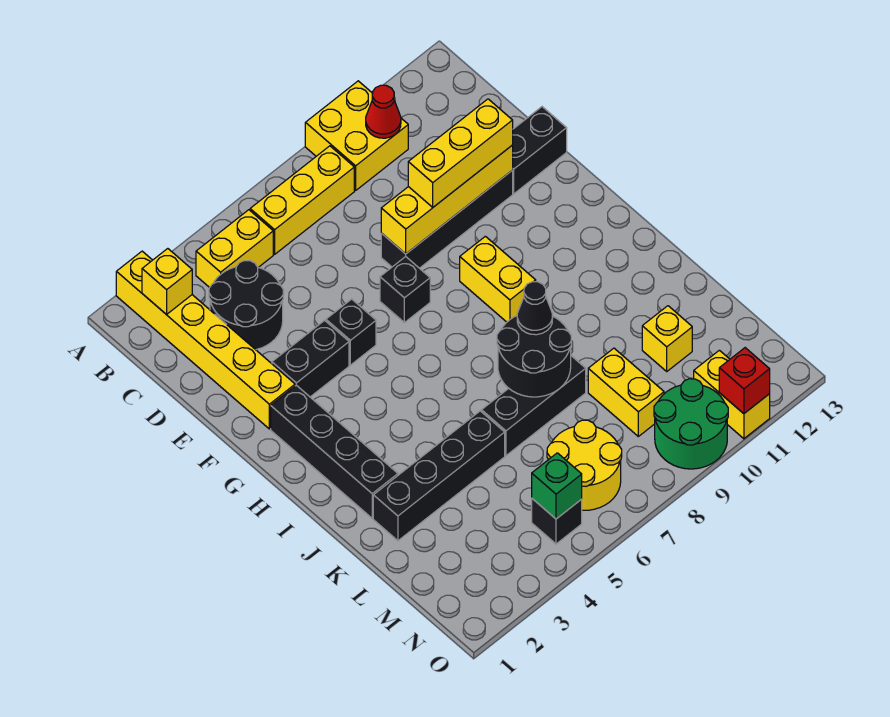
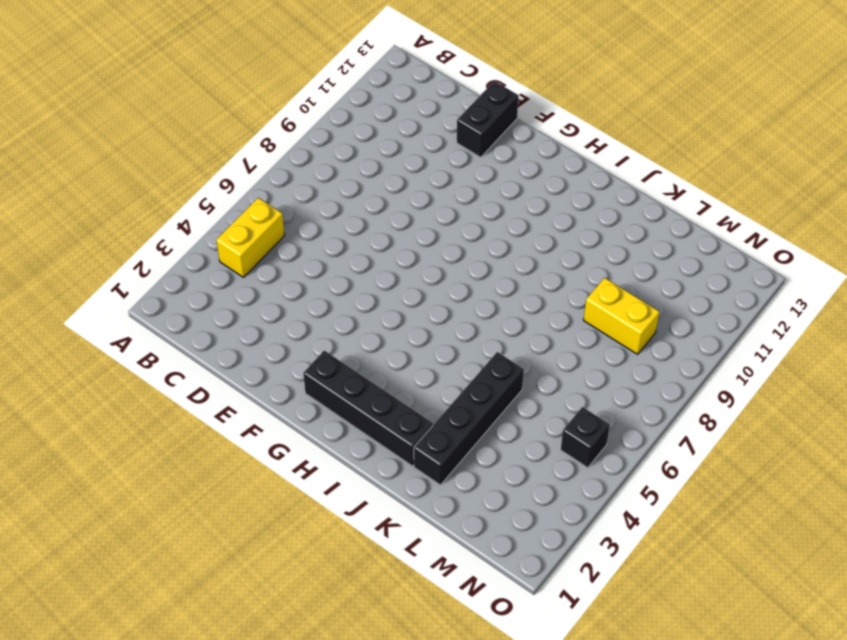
none -> yellow 1x6 brick [116,251,295,429]
none -> yellow 2x2 brick [305,81,408,190]
none -> yellow 1x3 brick [250,146,354,254]

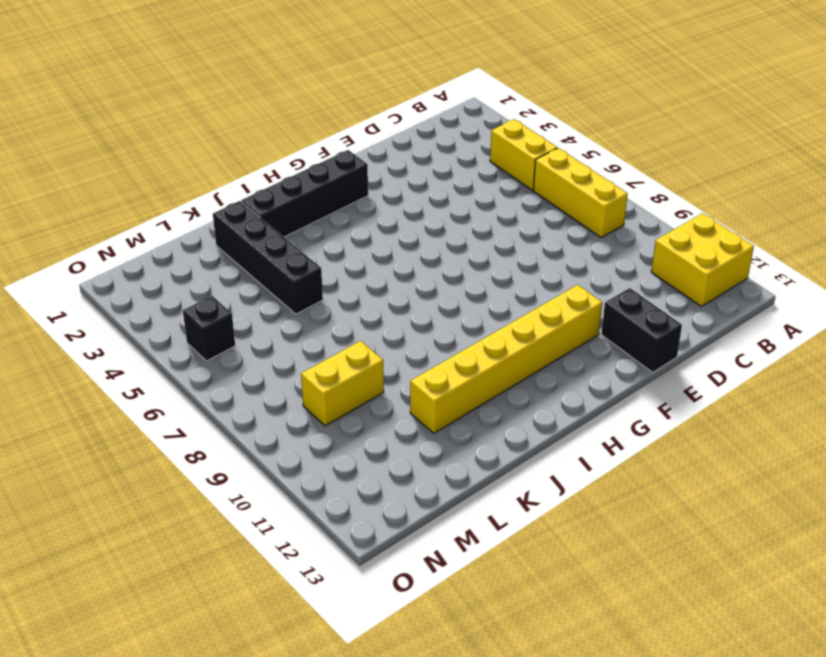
yellow 2x2 brick [651,213,754,306] -> yellow 2x2 brick moved to [305,81,408,190]
yellow 1x6 brick [410,285,602,433] -> yellow 1x6 brick moved to [116,251,295,429]
none -> black 2x2 round brick [209,261,284,350]
none -> black 1x4 brick [381,171,513,268]
none -> black 1x2 brick [272,320,349,397]

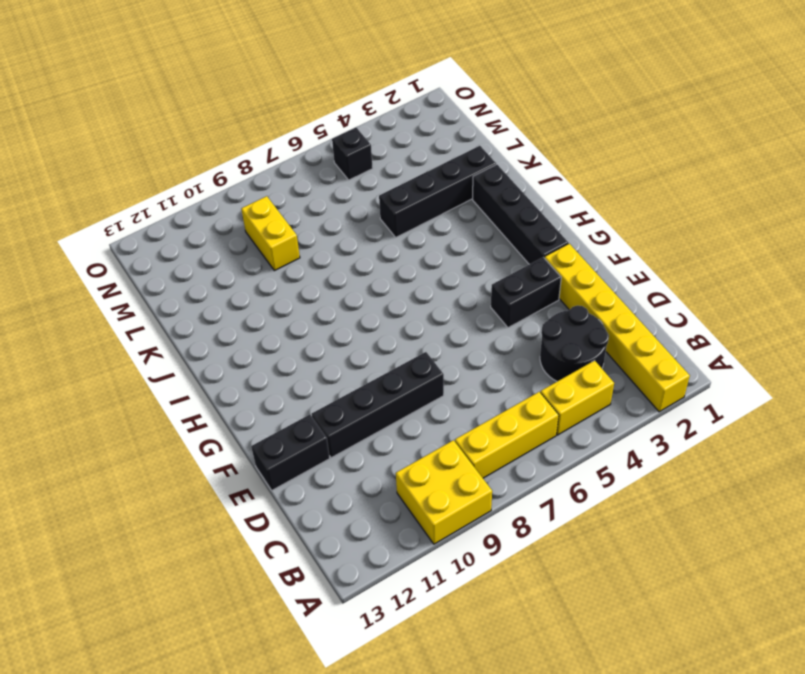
none -> black 1x1 brick [326,299,376,365]
none -> black 1x1 brick [380,257,430,323]
none -> yellow 1x2 brick [460,236,536,322]

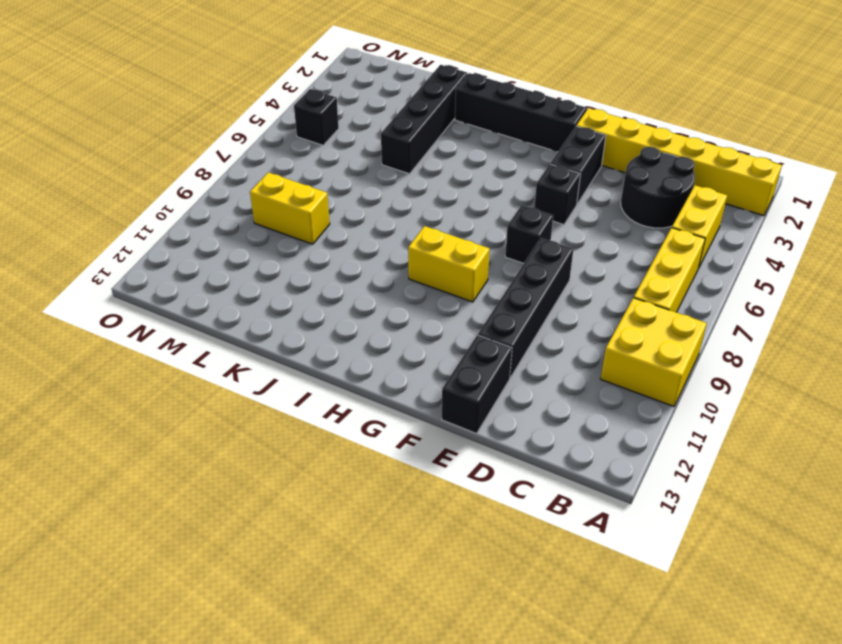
none -> black 1x3 brick [482,356,586,455]
none -> yellow 1x1 brick [642,306,692,371]
none -> yellow 2x2 round brick [547,420,622,510]

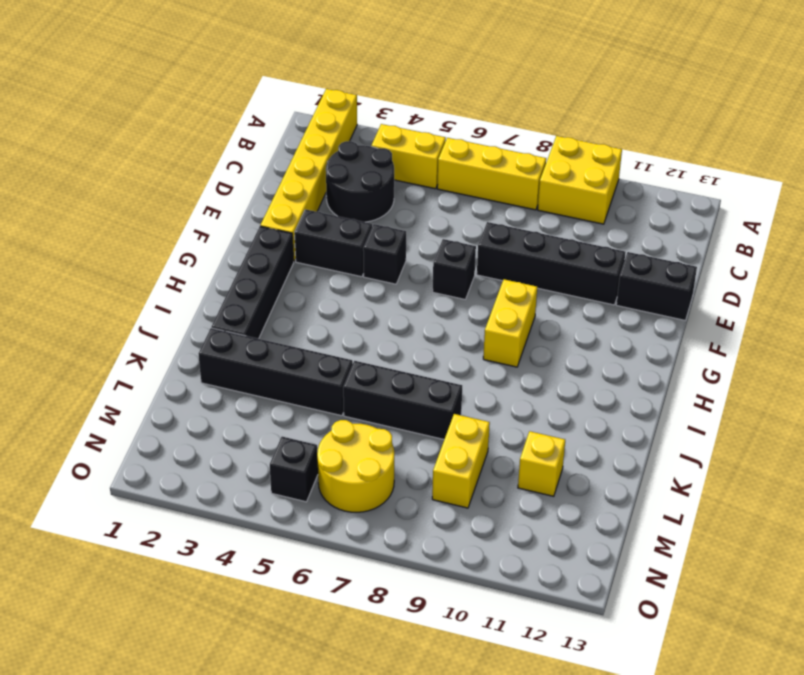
none -> green 2x2 round brick [654,379,728,469]
none -> yellow 1x2 brick [694,350,770,439]
none -> yellow 1x1 brick [142,249,192,314]

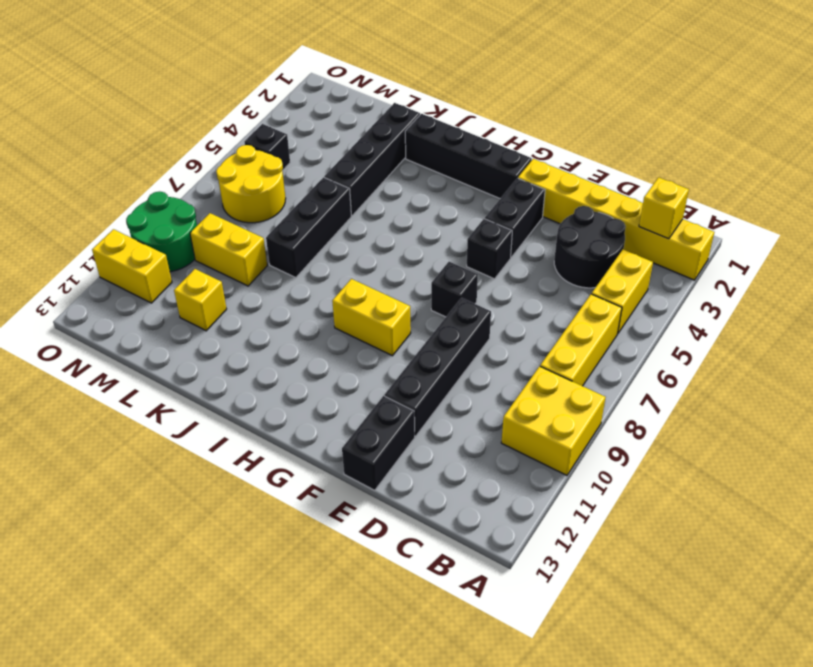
none -> red 1x1 cone [366,85,401,138]
none -> yellow 1x4 brick [381,145,513,254]
none -> black 2x2 round brick [497,316,571,397]

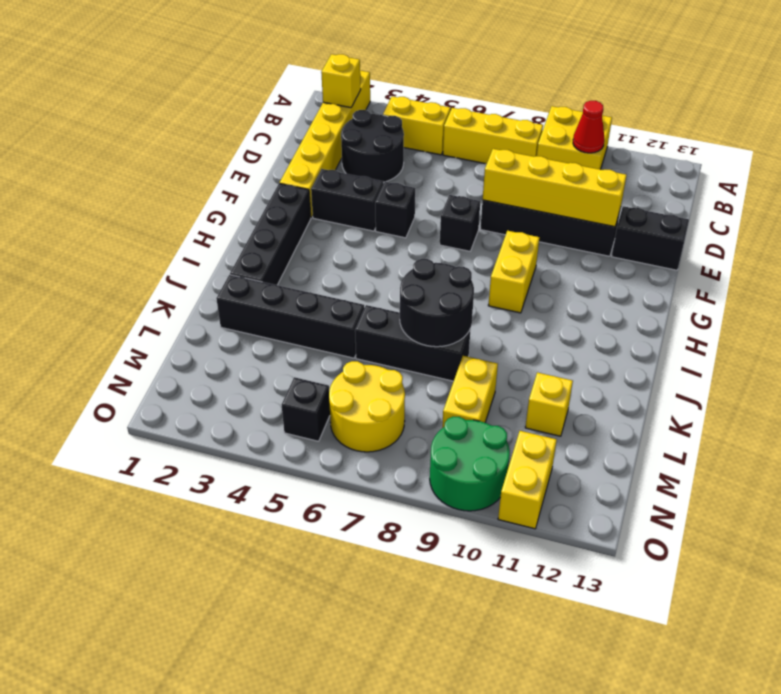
none -> green 1x1 brick [532,453,582,519]
none -> red 1x1 brick [719,348,770,414]
none -> yellow 1x3 brick [408,99,513,207]

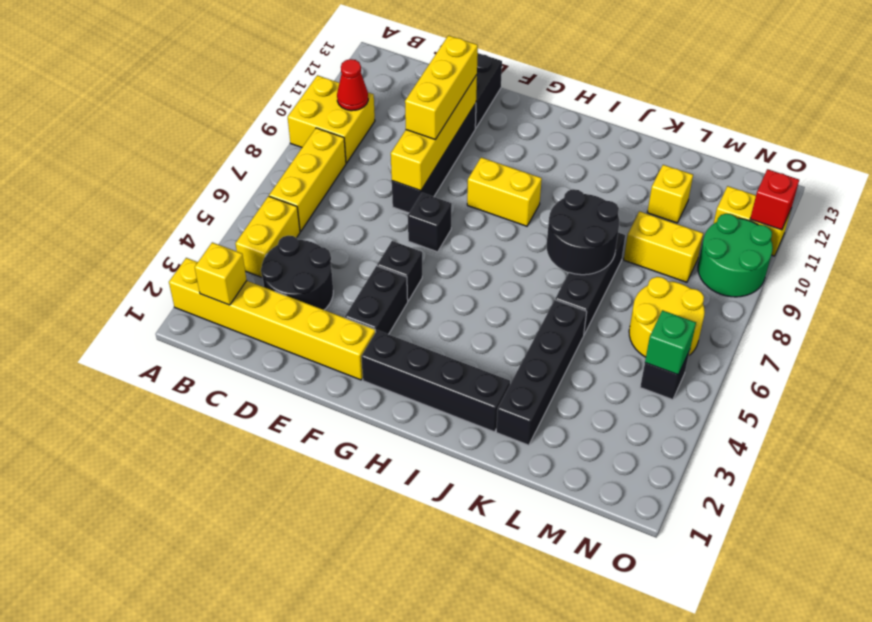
none -> black 1x1 cone [517,282,553,335]

